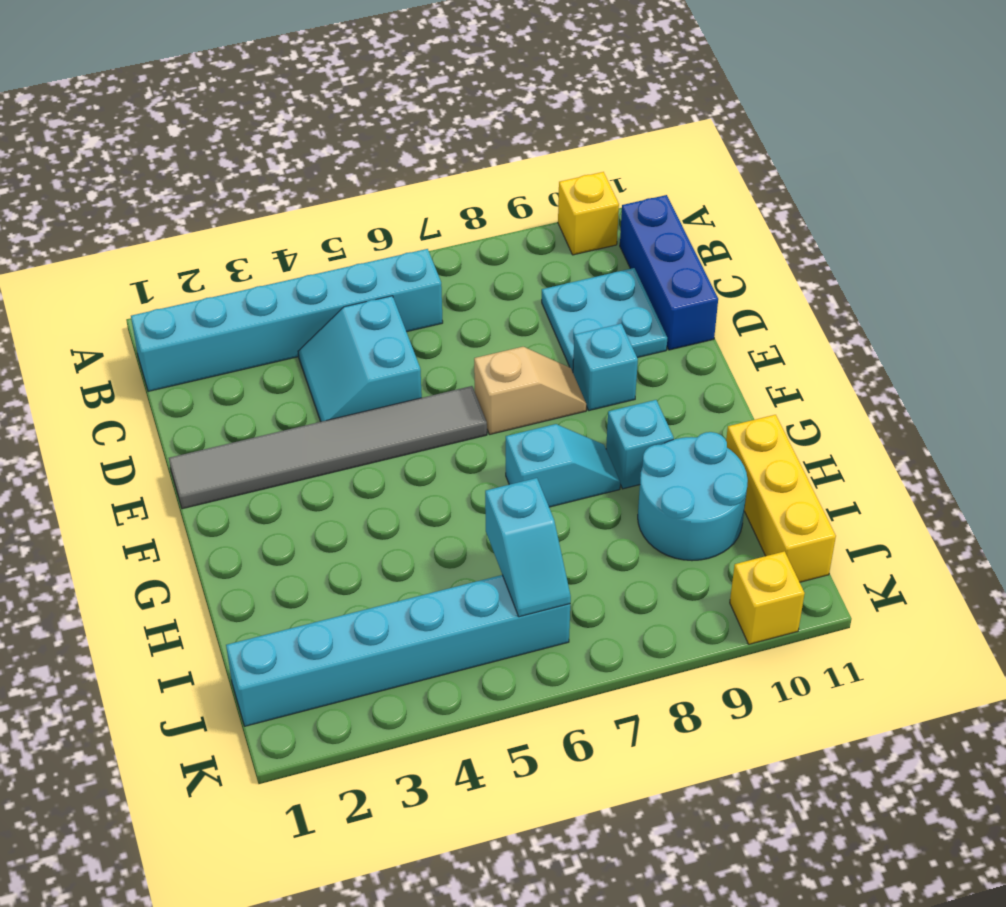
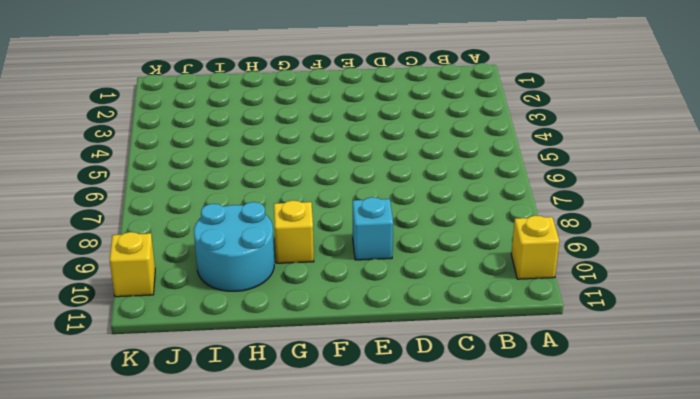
yellow 1x1 brick [274,200,314,263] -> cyan 1x1 brick [606,400,674,489]
none -> cyan 1x6 brick [131,249,443,391]
none -> blue 1x3 brick [620,195,718,350]
none -> cyan 2x2 slope [298,296,422,422]

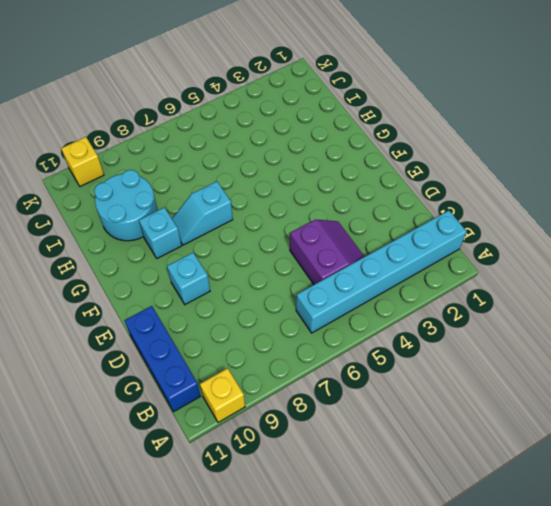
purple 2x2 slope [290,220,365,285] -> cyan 2x2 slope [298,296,422,422]
none -> cyan 2x2 plate [542,268,667,372]
none -> grey 1x6 tile [169,386,487,509]
none -> tan 1x2 slope [474,347,586,435]

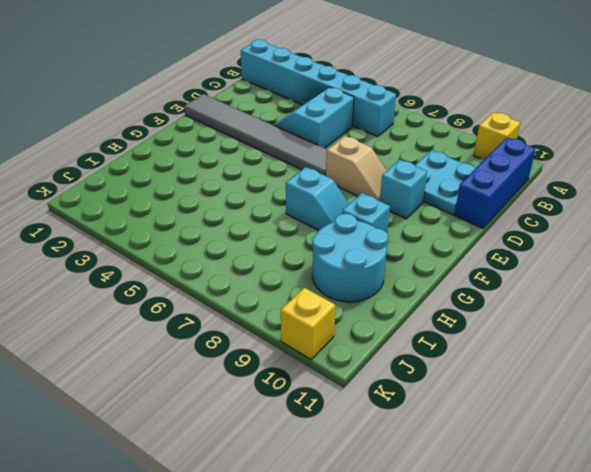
none -> yellow 1x3 brick [726,415,836,582]
none -> cyan 1x6 brick [226,575,570,726]
none -> cyan 1x2 slope [485,478,571,617]

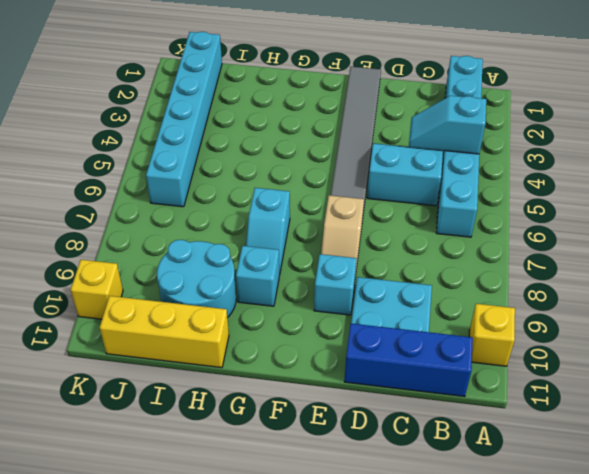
cyan 1x2 slope [409,96,486,154] -> cyan 1x2 slope moved to [485,478,571,617]

